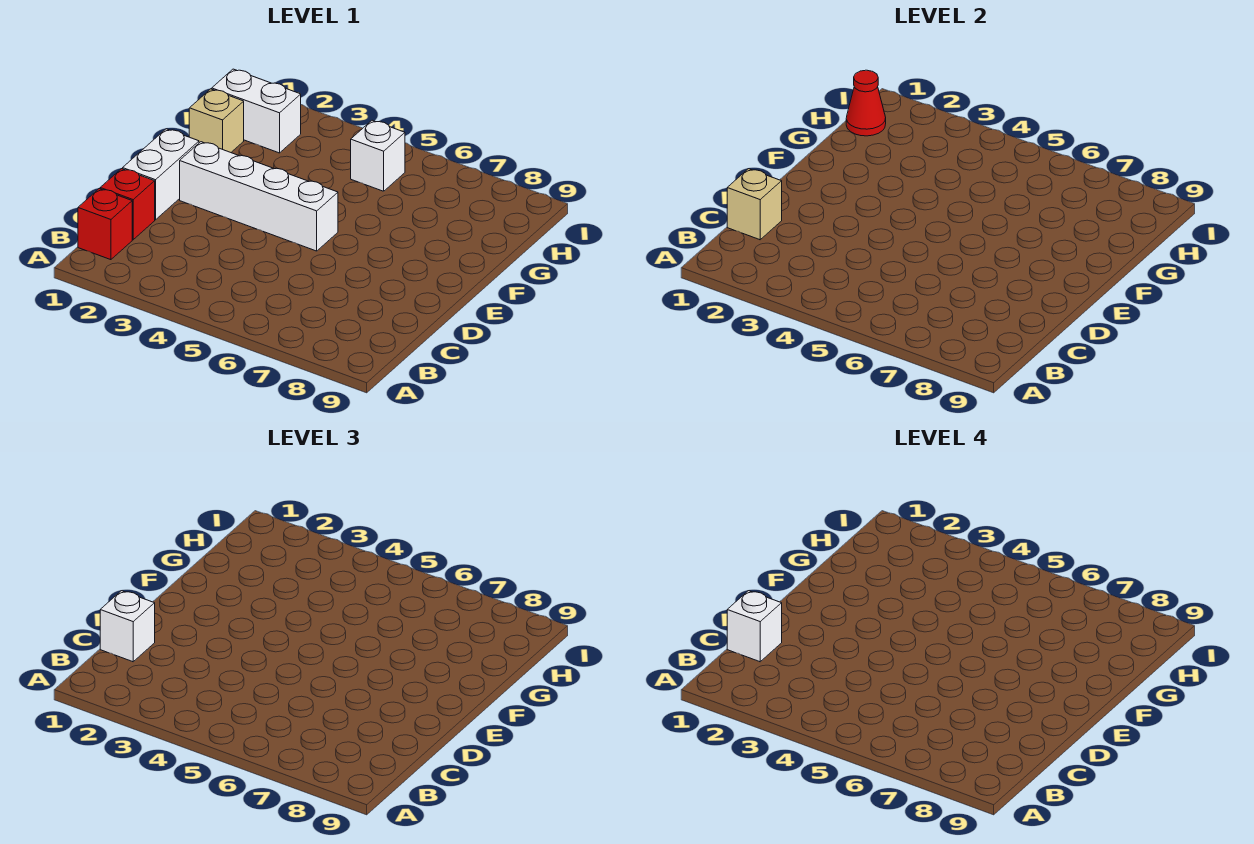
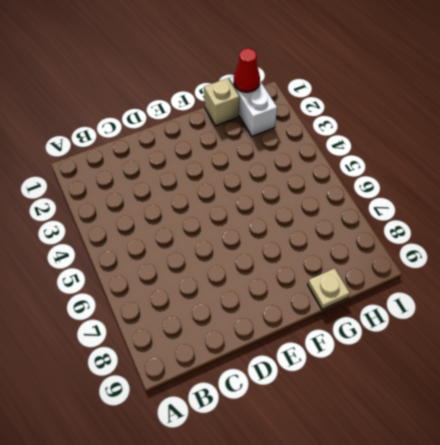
tan 1x1 plate [308,268,350,309] -> none
none -> red 1x1 brick [78,189,132,260]
none -> red 1x1 brick [100,169,155,240]

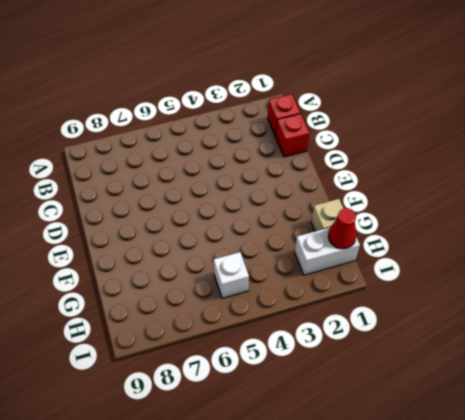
none -> white 1x2 brick [123,129,199,220]
none -> white 1x4 brick [180,142,338,251]

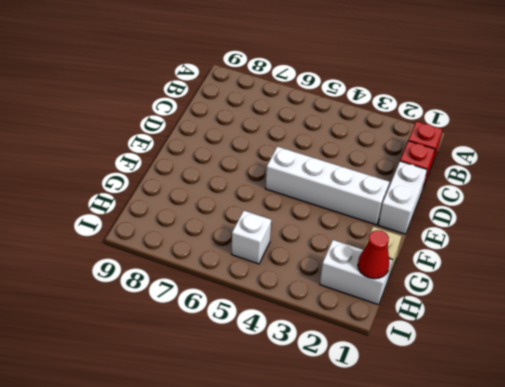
none -> tan 1x1 brick [727,169,782,240]
none -> white 1x1 brick [100,591,155,662]

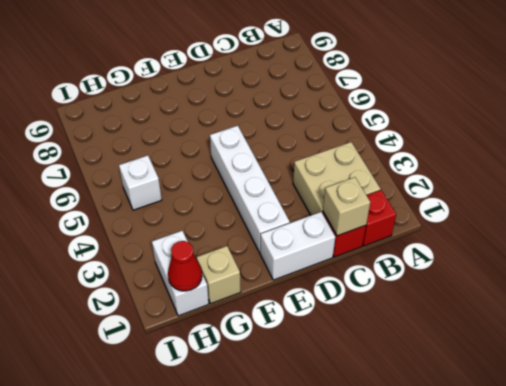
tan 2x2 brick [293,142,380,215] -> none
none -> white 1x1 brick [100,591,155,662]
none -> white 1x1 brick [727,591,782,662]

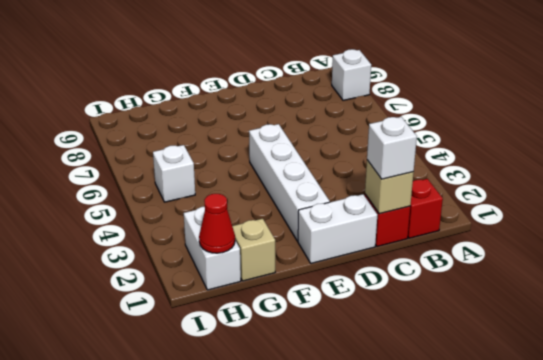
white 1x1 brick [332,49,371,100] -> white 1x1 brick moved to [727,591,782,662]

